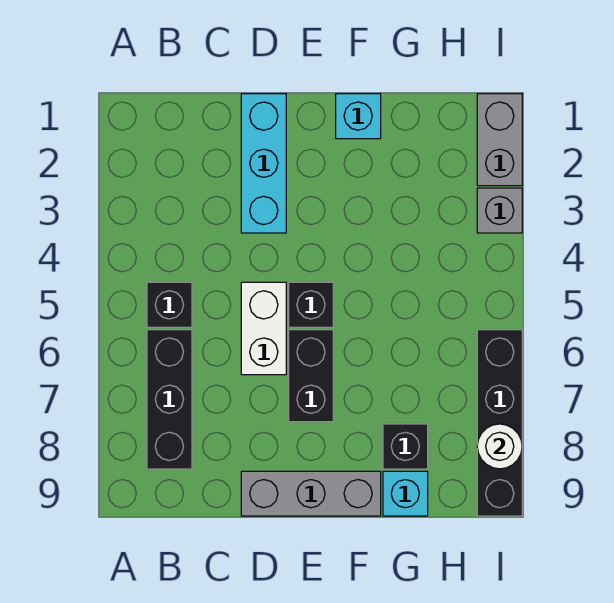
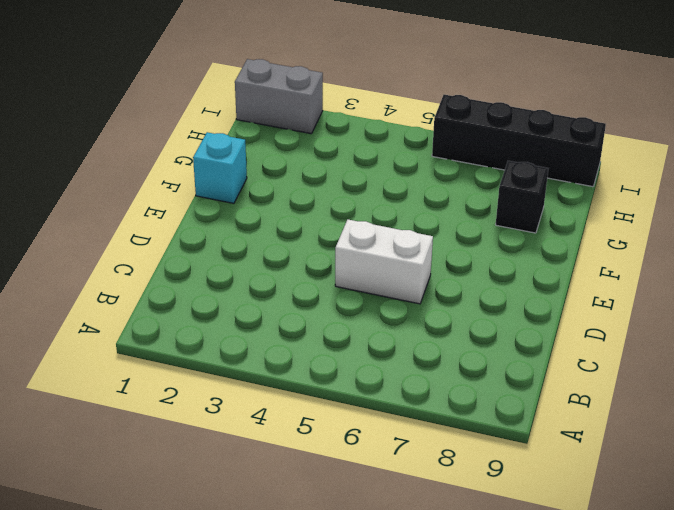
none -> black 1x1 brick [147,282,192,327]
none -> black 1x3 brick [147,330,192,469]
none -> cyan 1x3 brick [241,94,286,233]

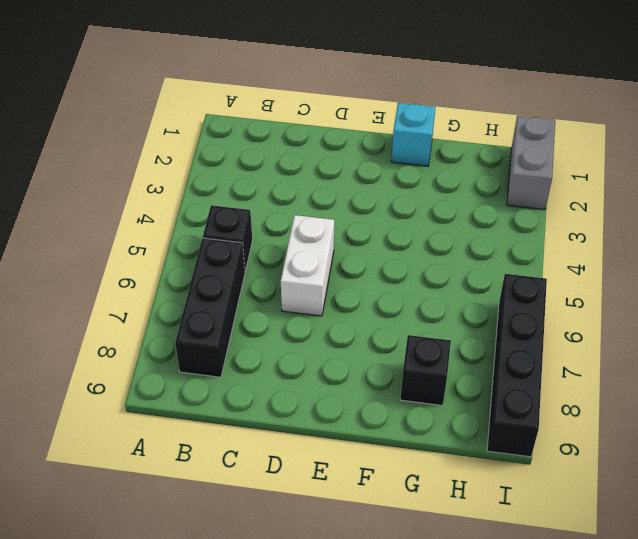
none -> cyan 1x3 brick [241,94,286,233]
none -> grey 1x3 brick [241,471,381,516]
none -> black 1x1 brick [289,282,333,327]

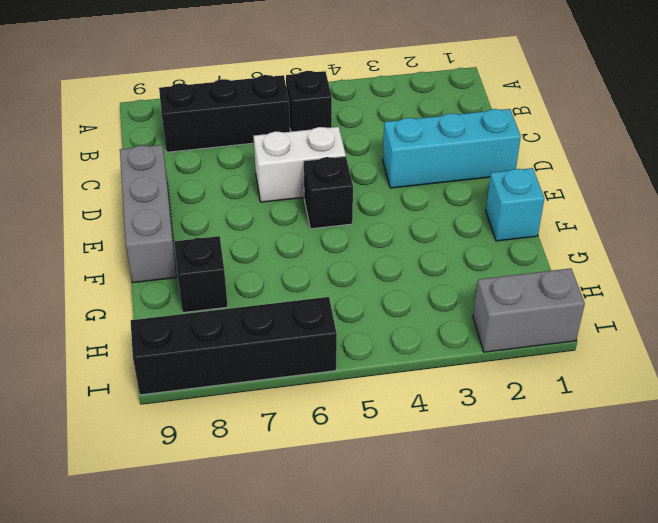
none -> black 1x2 brick [289,330,333,422]
none -> cyan 1x1 brick [383,471,428,516]
none -> grey 1x1 brick [477,188,522,233]

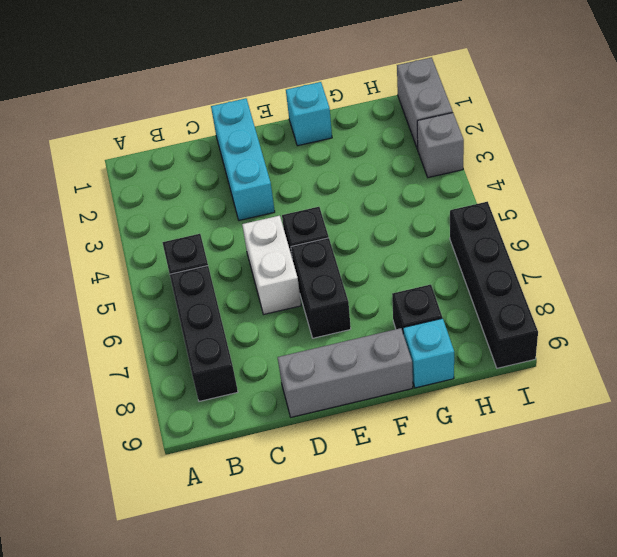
none -> white 1x1 round brick [477,424,522,469]

